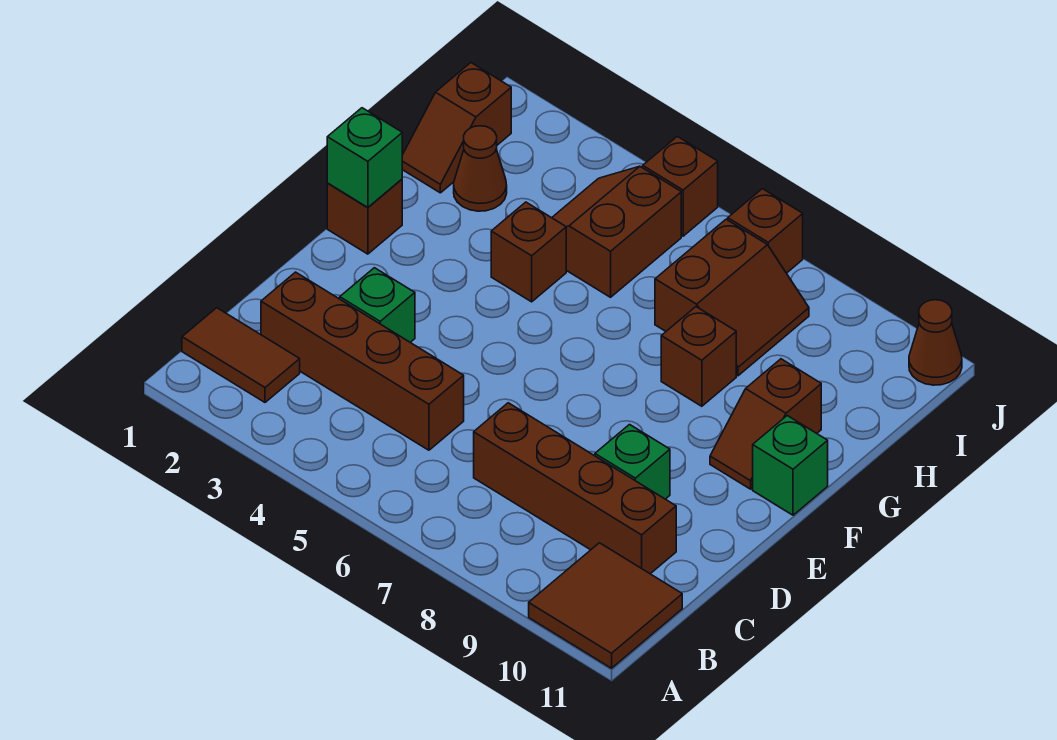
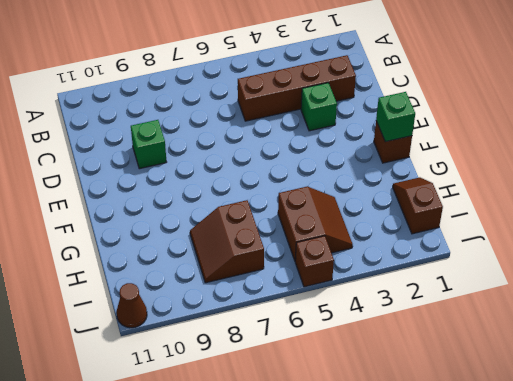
none -> brown 2x2 tile [529,543,682,668]
none -> brown 1x2 tile [182,308,300,402]
none -> brown 1x4 brick [474,403,676,574]

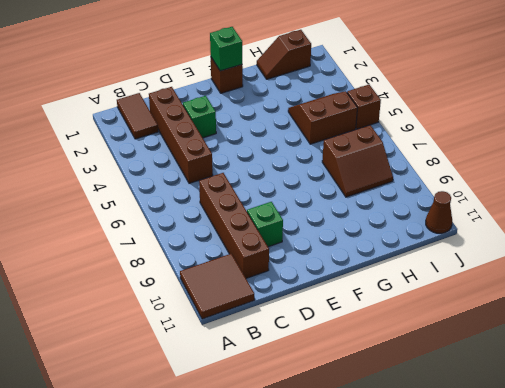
none -> brown 1x2 slope [710,359,821,489]
none -> green 1x1 brick [753,416,828,515]
none -> brown 1x1 brick [491,202,566,302]

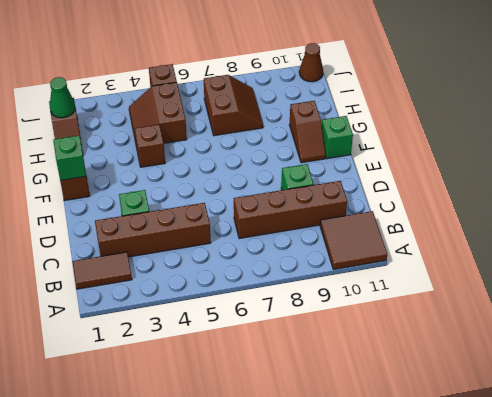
green 1x1 cone [50,77,75,118] -> none
none -> brown 1x1 brick [661,307,736,406]
none -> brown 1x1 cone [454,126,507,211]
none -> brown 1x1 brick [728,189,803,273]

